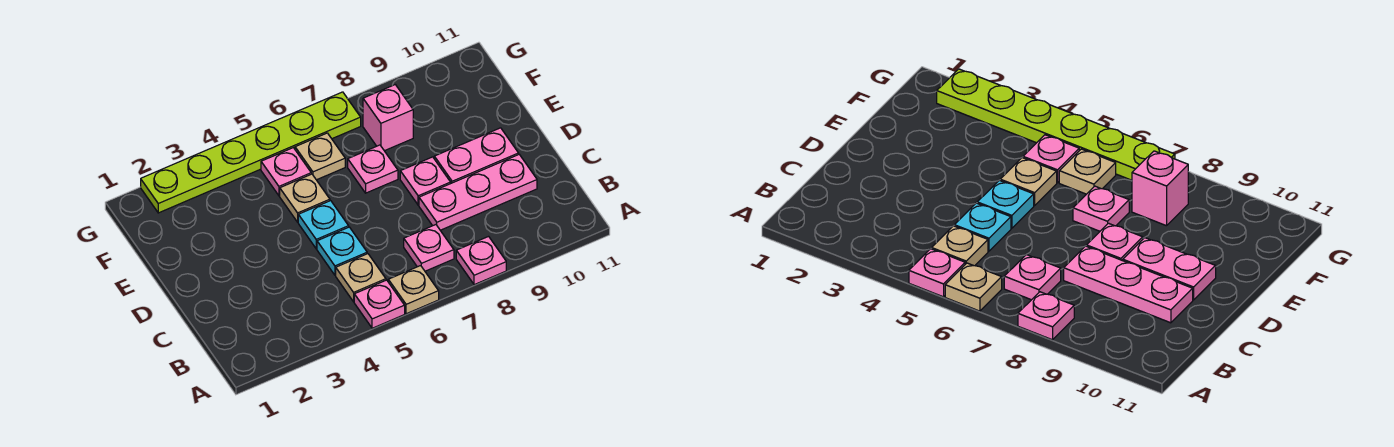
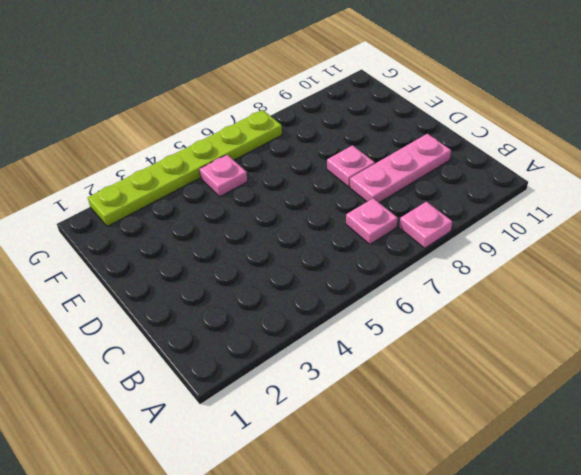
none -> pink 1x1 plate [354,280,405,328]
none -> tan 1x1 plate [388,266,439,314]
none -> tan 1x1 plate [336,254,386,302]

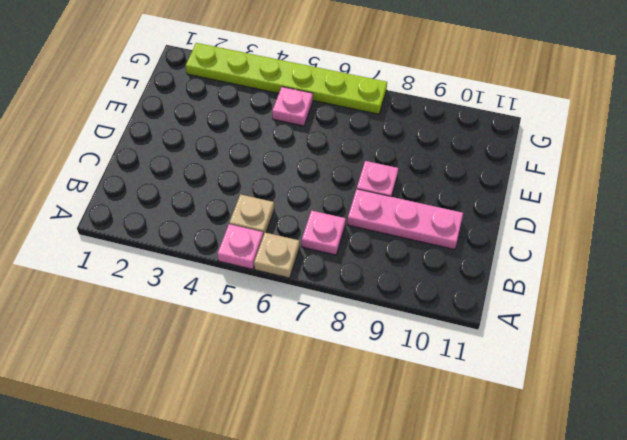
none -> pink 1x1 plate [456,237,506,285]
none -> cyan 1x1 plate [317,227,367,275]
none -> cyan 1x1 plate [298,201,349,249]

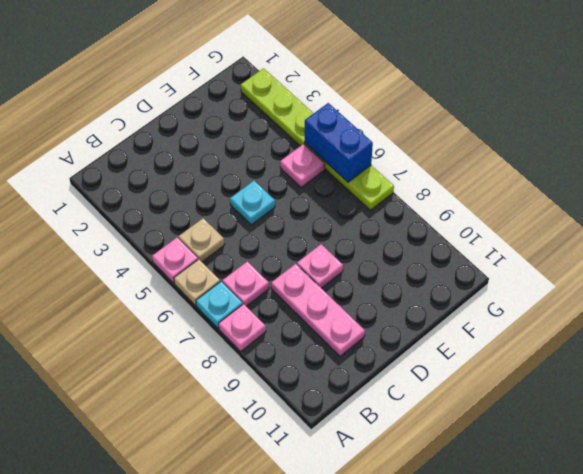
cyan 1x1 plate [196,282,243,328] -> cyan 1x1 plate moved to [317,227,367,275]
blue 1x2 brick [305,103,373,182] -> none
none -> pink 1x2 plate [434,128,519,183]
none -> tan 1x1 plate [280,174,330,222]
none -> pink 1x1 plate [348,145,398,193]

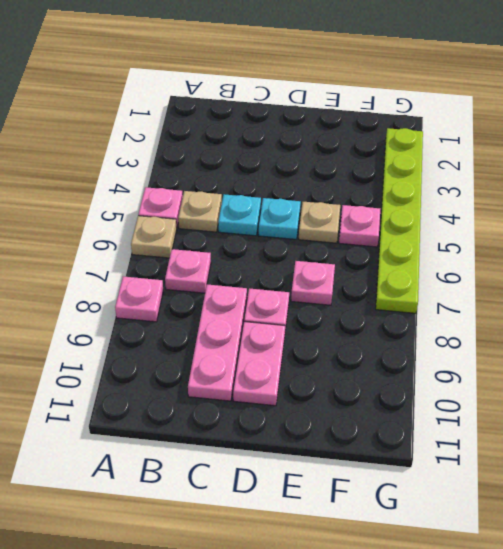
none -> tan 1x1 plate [295,133,345,180]
none -> pink 1x1 brick [363,85,413,151]

